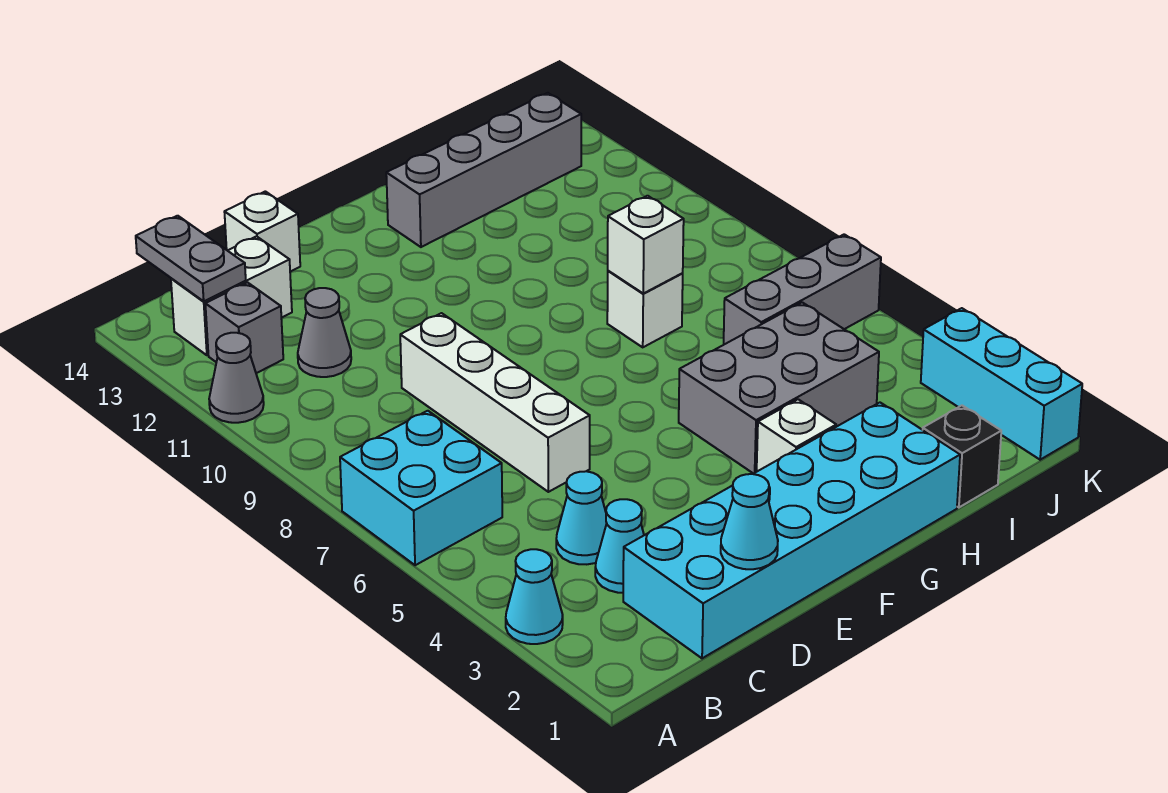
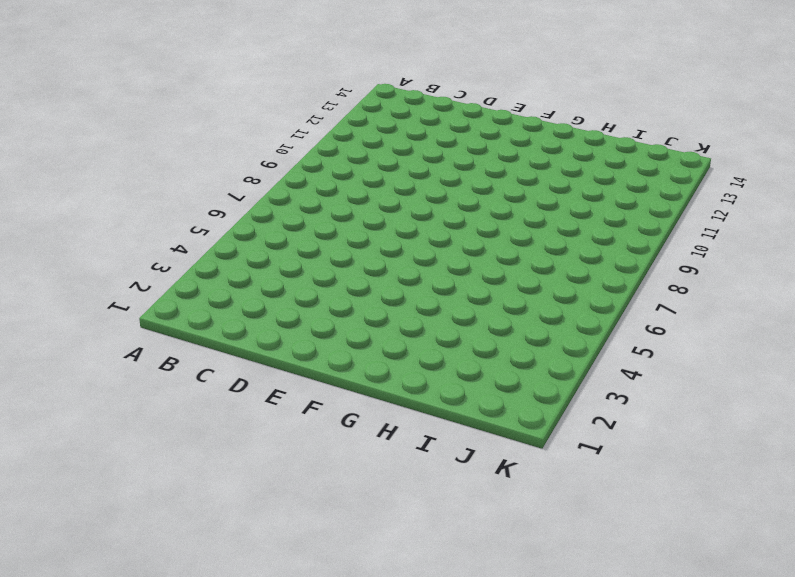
none -> cyan 1x1 cone [506,549,563,644]
none -> cyan 2x2 brick [340,411,502,565]
none -> grey 1x1 cone [209,333,264,423]

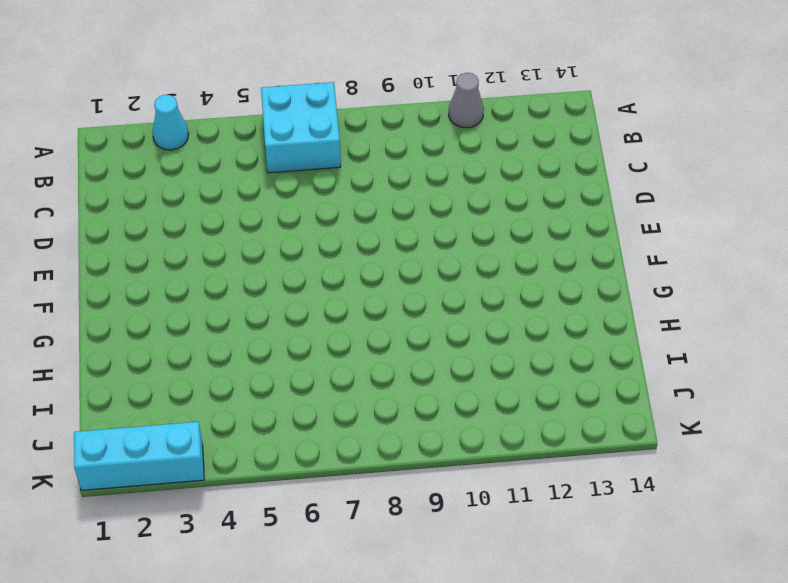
none -> grey 1x1 brick [205,282,283,373]
none -> white 1x2 brick [171,236,292,355]
none -> cyan 2x6 brick [623,403,960,658]

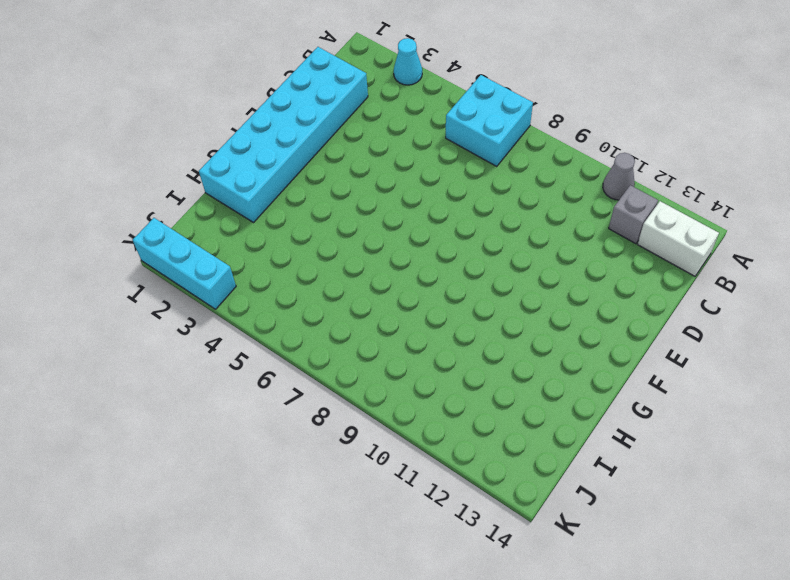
white 1x2 brick [637,201,719,276] -> white 1x2 brick turned to [171,236,292,355]
none -> cyan 1x1 cone [595,499,644,593]
none -> cyan 1x1 cone [556,471,607,564]
none -> grey 1x1 cone [298,288,351,377]

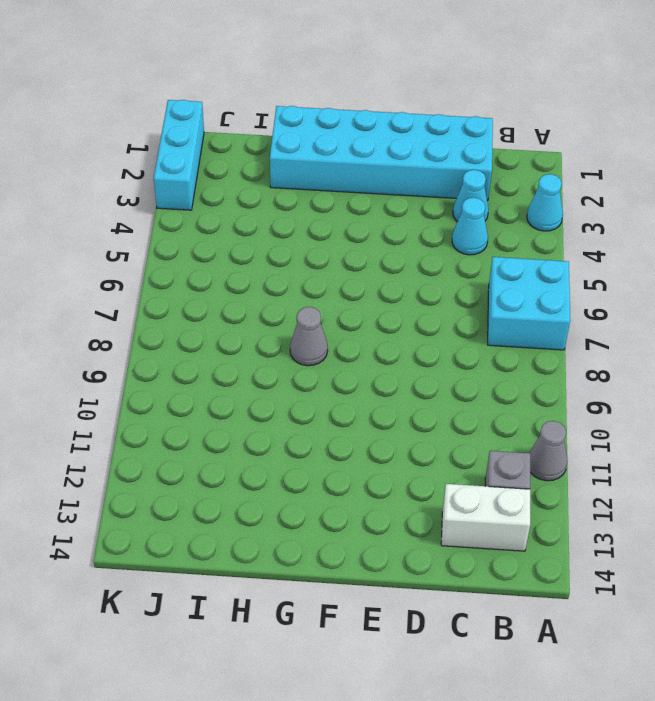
grey 1x1 cone [290,307,328,366] -> grey 1x1 cone moved to [298,288,351,377]
none -> white 1x4 brick [400,313,590,492]
none -> white 1x1 brick [225,191,300,272]
none -> white 1x1 brick [757,399,836,471]

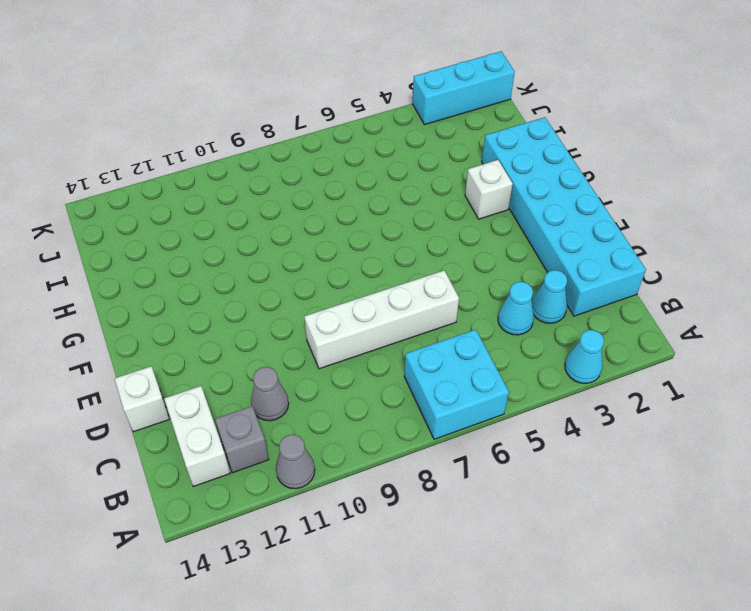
none -> grey 2x3 brick [679,302,879,474]
none -> grey 1x4 brick [386,93,581,247]
none -> white 1x1 brick [607,271,683,347]

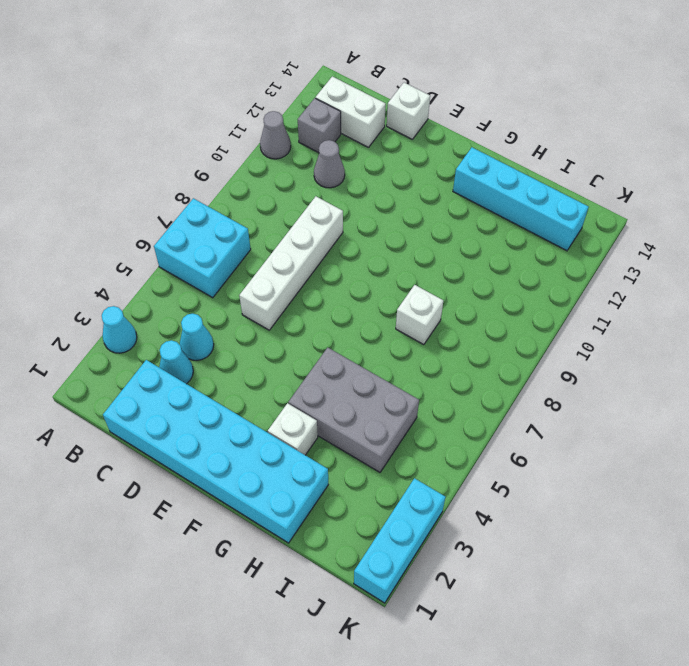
cyan 1x4 brick [453,148,588,251] -> grey 1x4 brick [386,93,581,247]
none -> black 1x1 brick [923,406,1001,507]
none -> grey 1x3 brick [724,234,881,344]
none -> grey 1x2 plate [136,216,246,301]

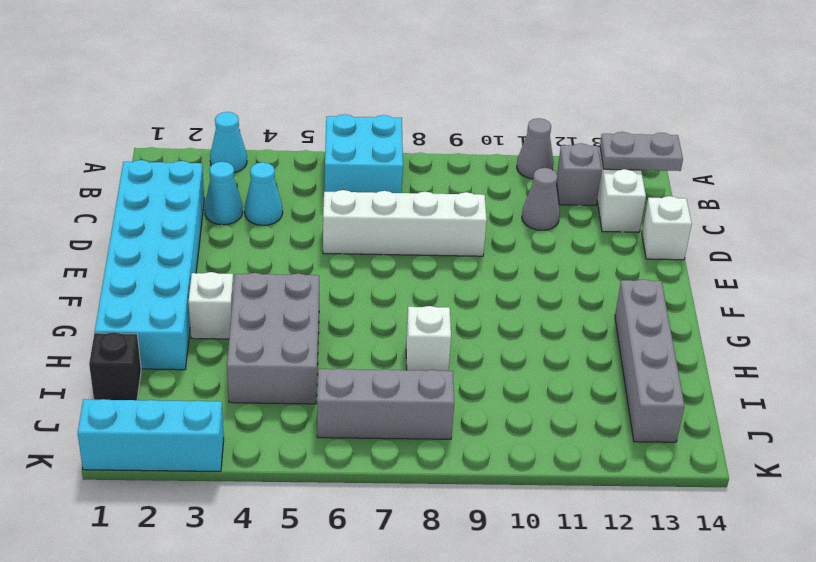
grey 1x3 brick [317,368,454,439] -> grey 1x3 brick turned to [724,234,881,344]
none -> cyan 1x1 cone [721,474,778,569]
none -> white 1x1 brick [608,196,684,293]

